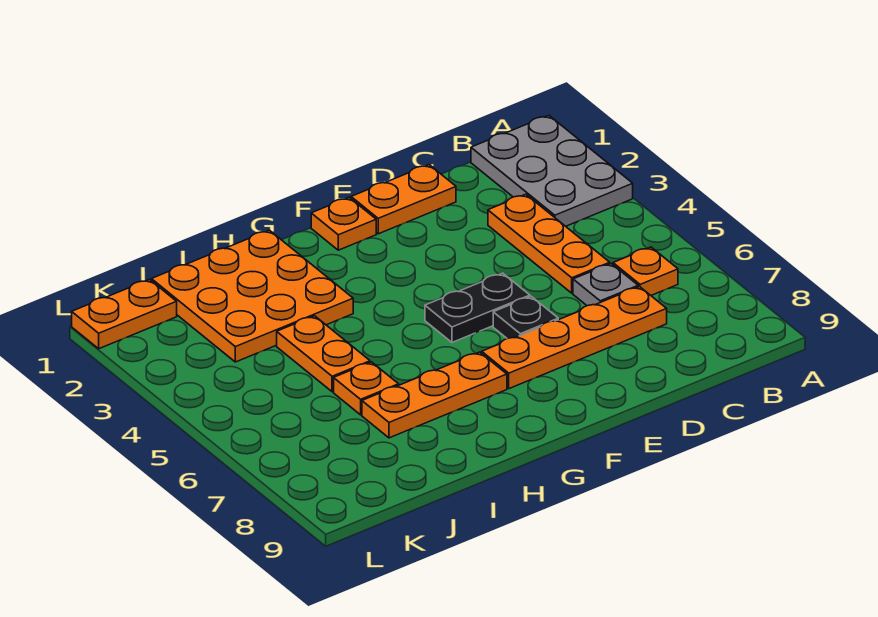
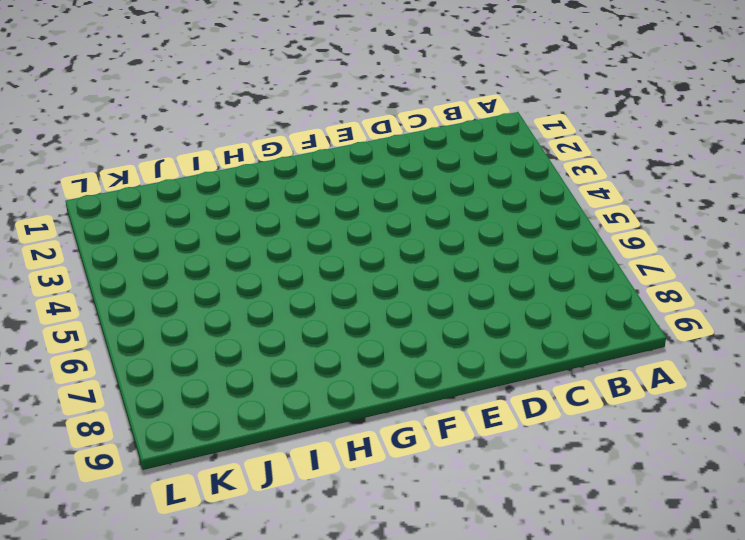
none -> grey 2x3 plate [471,115,633,226]
none -> orange 1x1 plate [613,247,678,295]
none -> orange 1x3 plate [488,194,610,293]

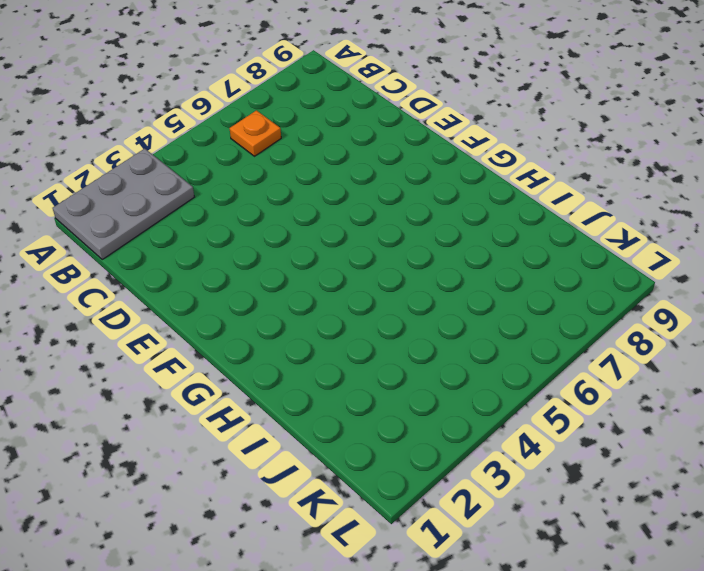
none -> orange 1x3 plate [488,194,610,293]
none -> grey 1x1 plate [573,264,638,306]
none -> orange 1x4 plate [482,287,667,389]

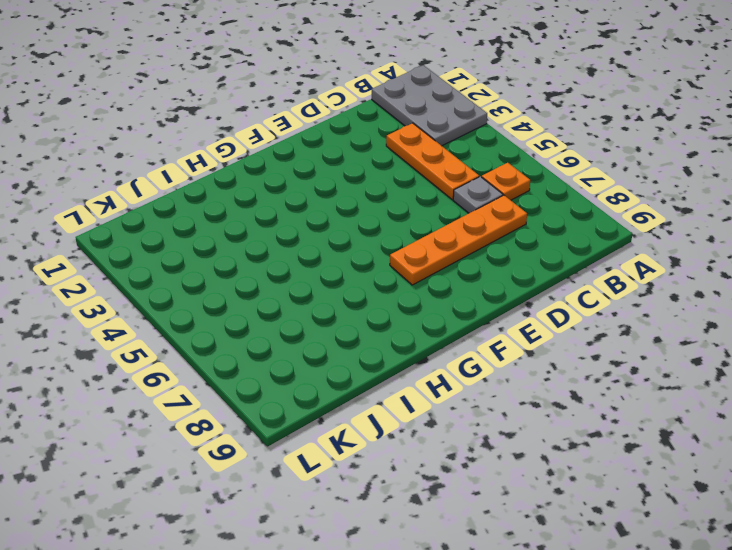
none -> orange 1x2 plate [351,165,456,234]
none -> black 1x2 plate [425,273,530,342]
none -> black 1x1 plate [493,296,558,339]

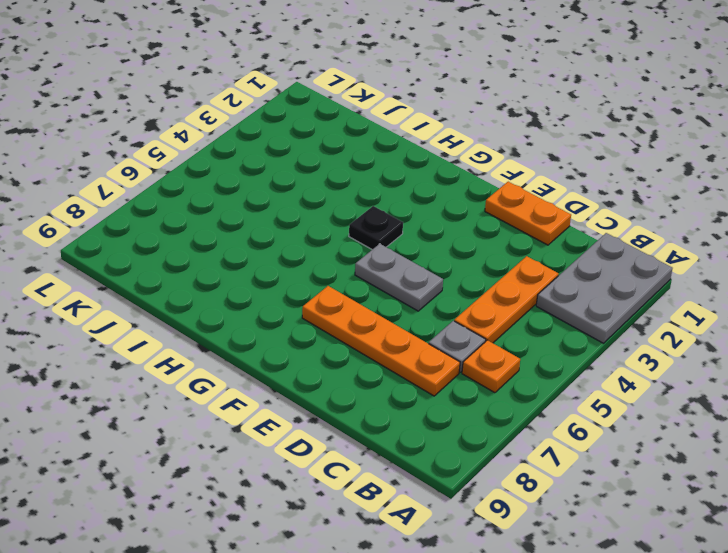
grey 1x2 plate [355,244,443,311] -> black 1x2 plate [425,273,530,342]
black 1x1 plate [349,206,403,249] -> black 1x1 plate moved to [493,296,558,339]
none -> orange 1x1 plate [311,198,376,250]
none -> orange 1x3 plate [362,352,507,438]
none -> orange 3x3 plate [151,230,353,362]

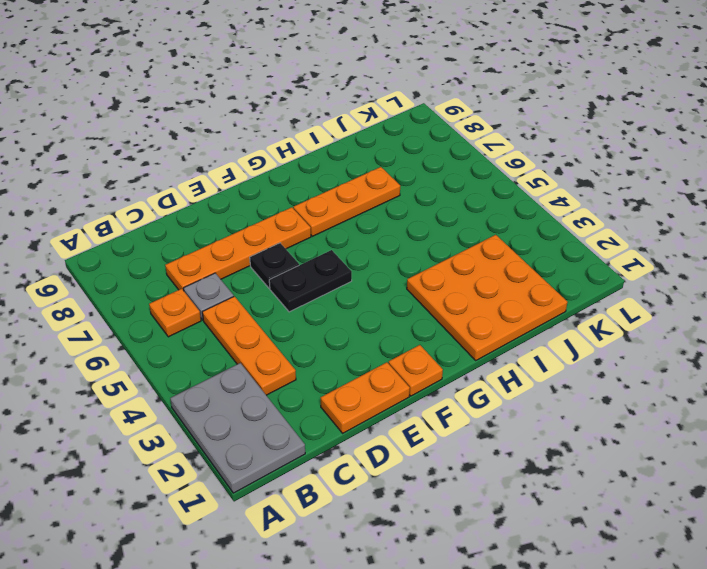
none -> orange 1x2 plate [277,316,370,392]
none -> orange 1x1 plate [334,362,399,415]
none -> orange 1x2 plate [72,280,177,349]

